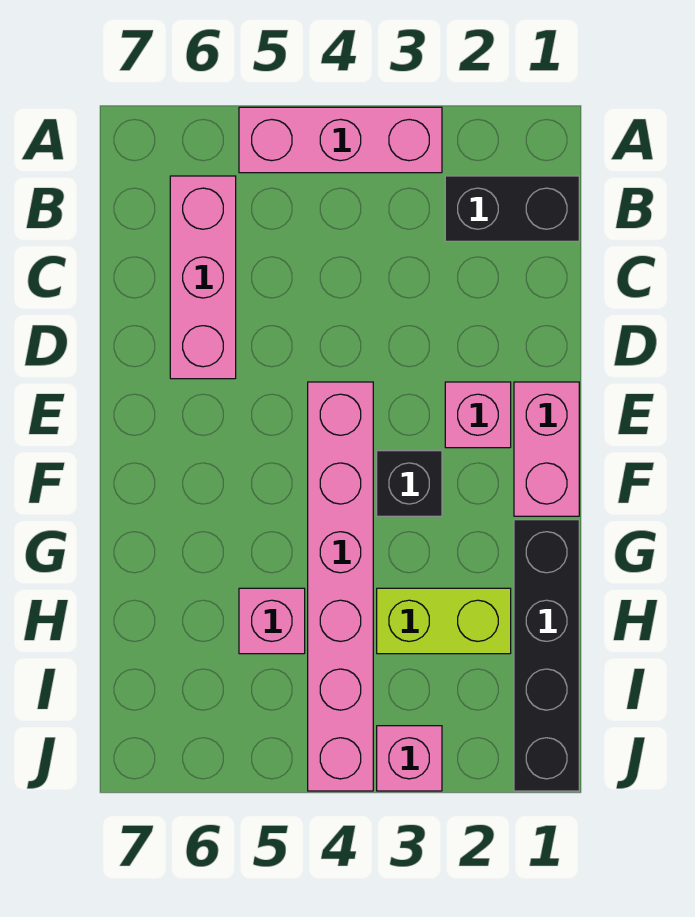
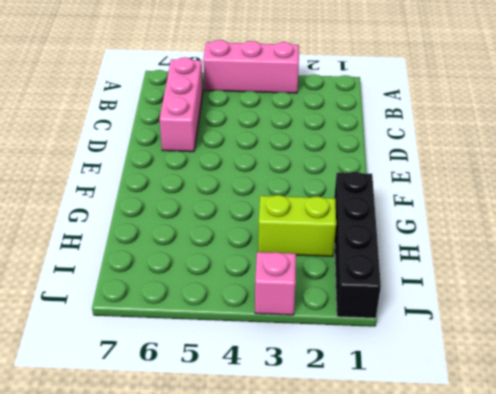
none -> black 1x2 brick [445,176,579,241]
none -> pink 1x2 brick [514,382,579,516]

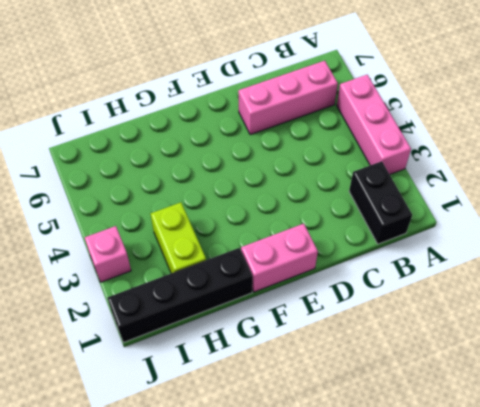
none -> pink 1x1 brick [445,382,511,448]
none -> pink 1x6 brick [308,382,373,791]

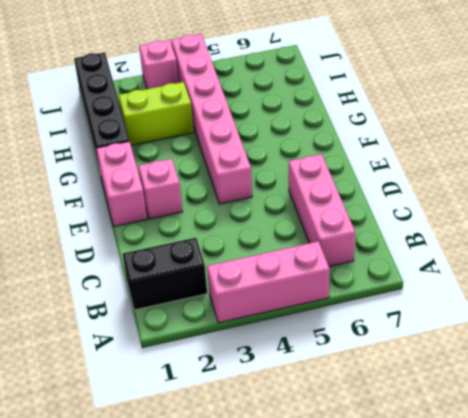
none -> black 1x1 brick [377,451,442,516]
none -> pink 1x1 brick [239,588,305,654]

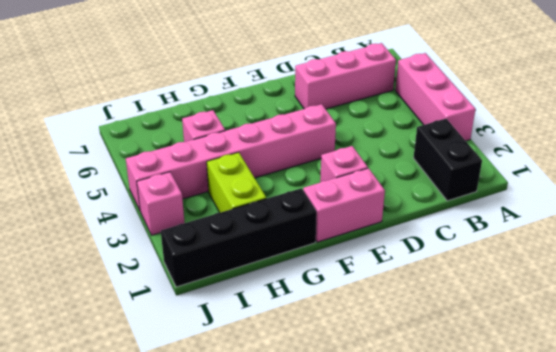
none -> black 1x1 brick [377,451,442,516]

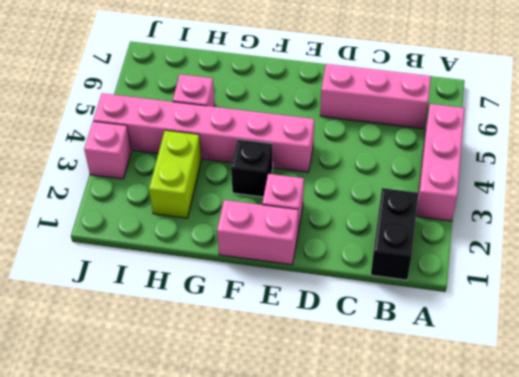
none -> black 1x4 brick [514,520,579,791]

